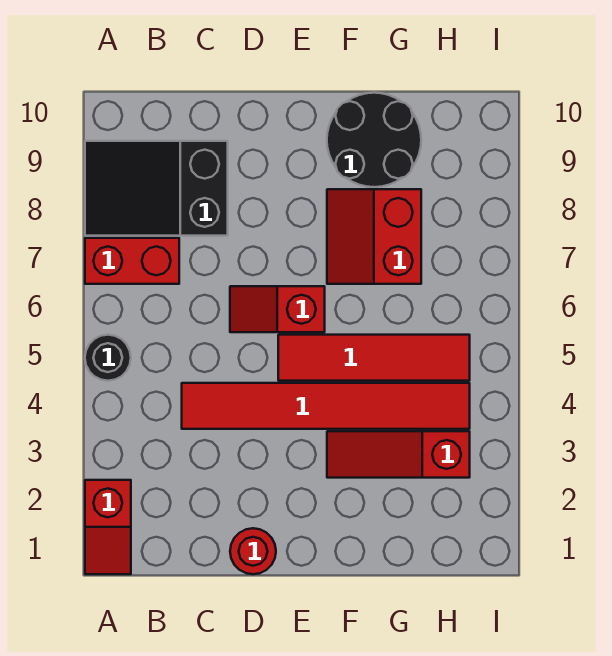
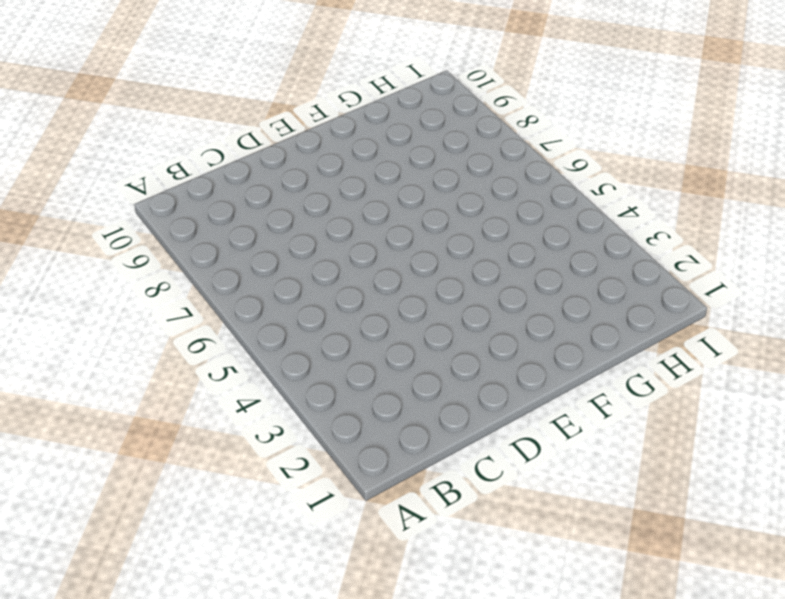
none -> red 1x2 slope [85,480,131,574]
none -> black 1x1 round brick [85,335,131,381]

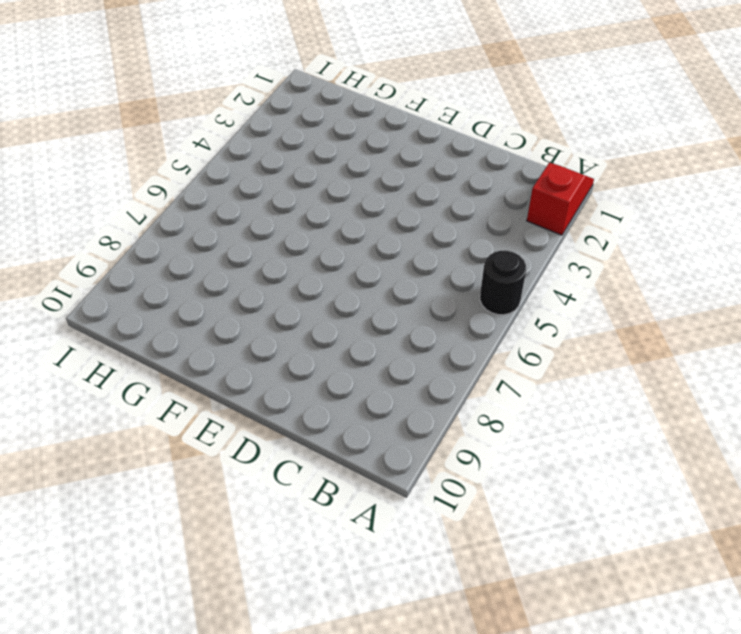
none -> red 1x2 brick [85,238,179,284]
none -> black 2x3 slope [85,141,228,236]

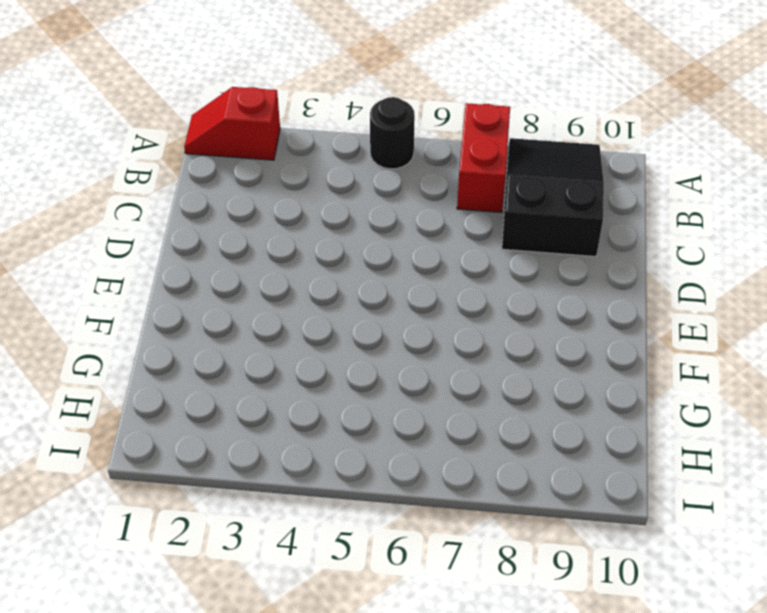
none -> red 1x6 tile [182,383,470,429]
none -> red 1x1 round brick [230,528,276,574]

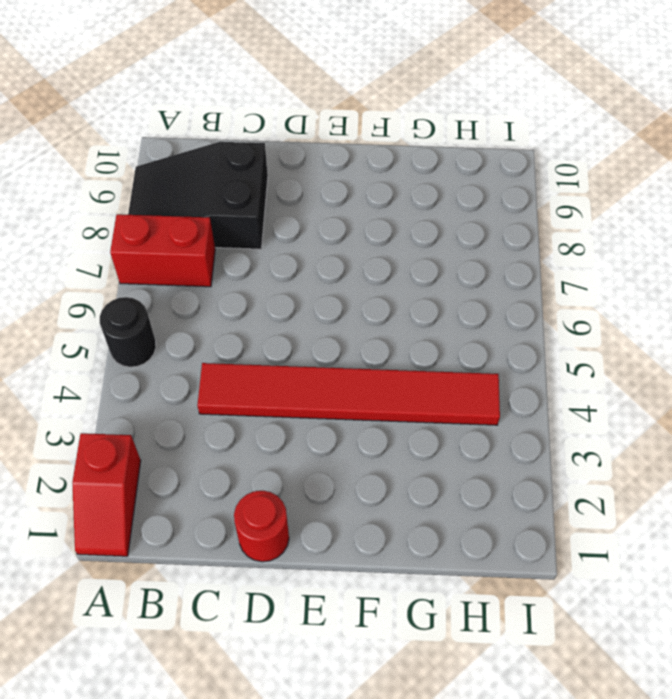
none -> red 1x2 slope [230,286,325,332]
none -> red 1x4 tile [278,335,470,381]

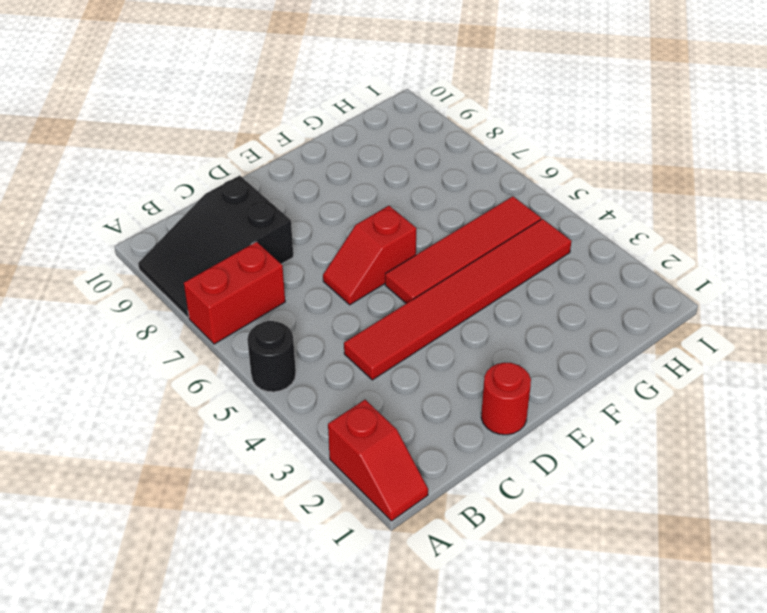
none -> red 1x3 slope [327,431,470,478]
none -> red 2x2 slope [327,189,421,284]

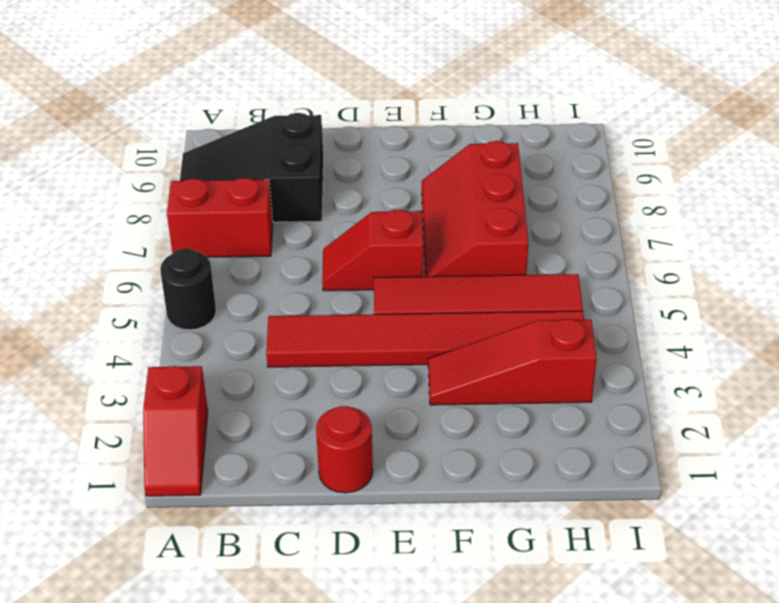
red 2x3 slope [422,141,528,277] -> red 2x2 slope [327,189,421,284]
none -> black 2x2 round brick [327,93,421,187]

